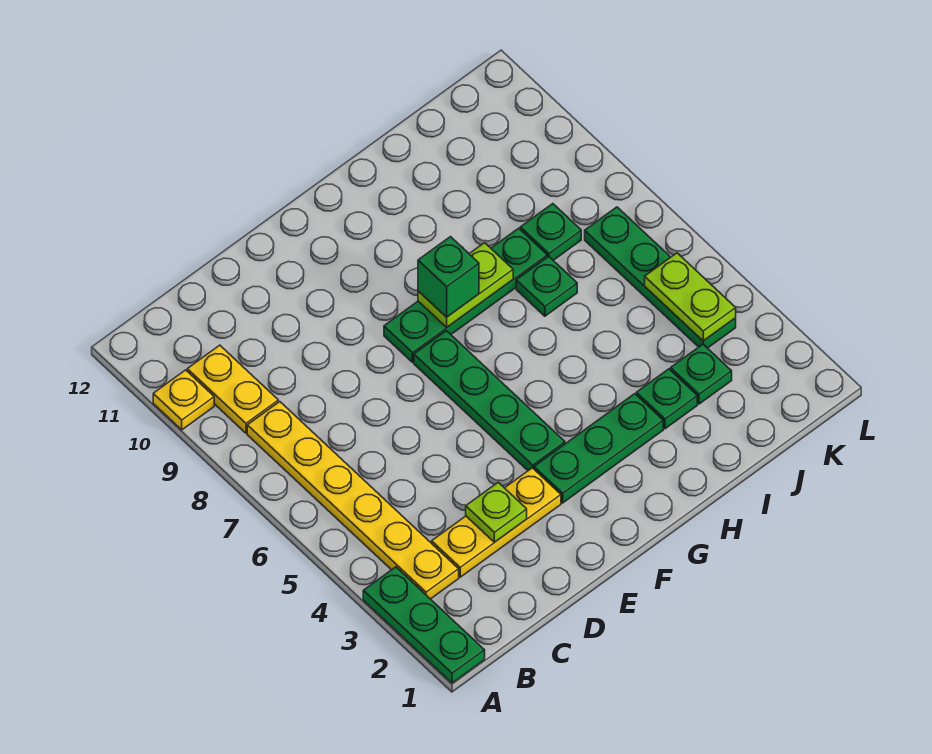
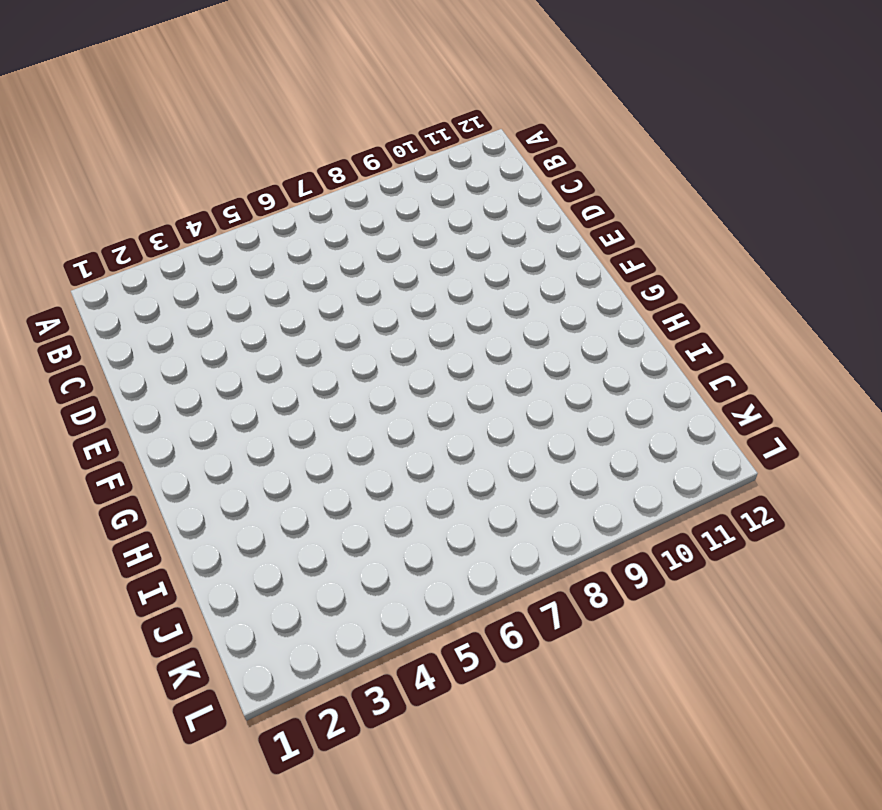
none -> green 1x3 plate [363,567,485,683]
none -> yellow 1x1 plate [153,370,214,430]
none -> yellow 1x6 plate [247,402,459,599]

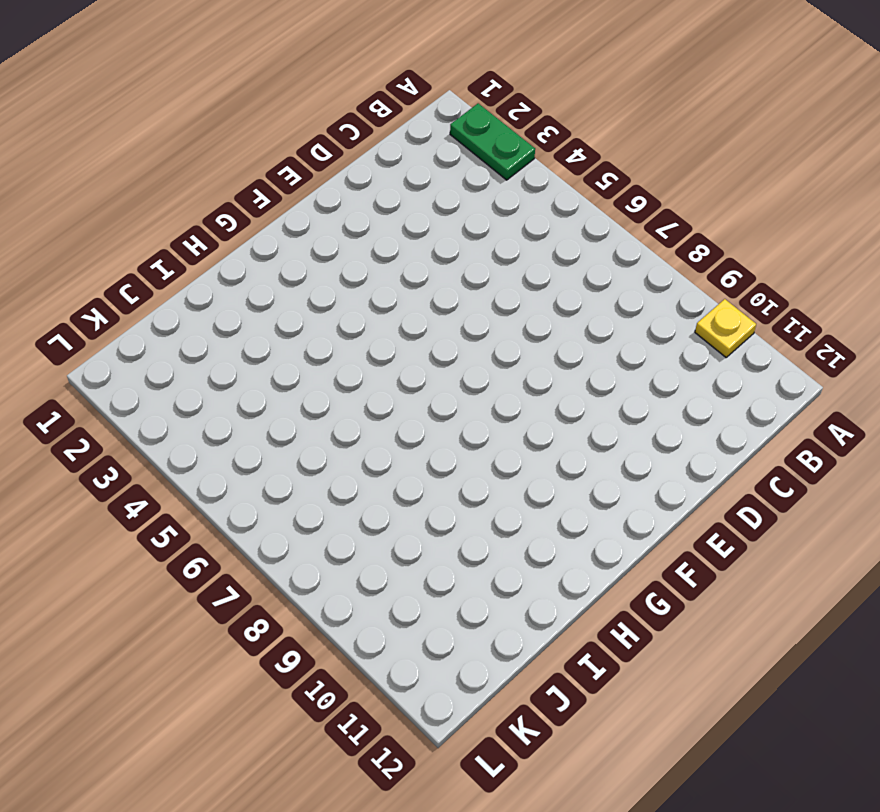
green 1x2 plate [450,103,535,180] -> green 1x3 plate [363,567,485,683]
none -> yellow 1x6 plate [247,402,459,599]
none -> yellow 1x2 plate [187,345,278,433]
none -> yellow 1x3 plate [432,468,561,577]

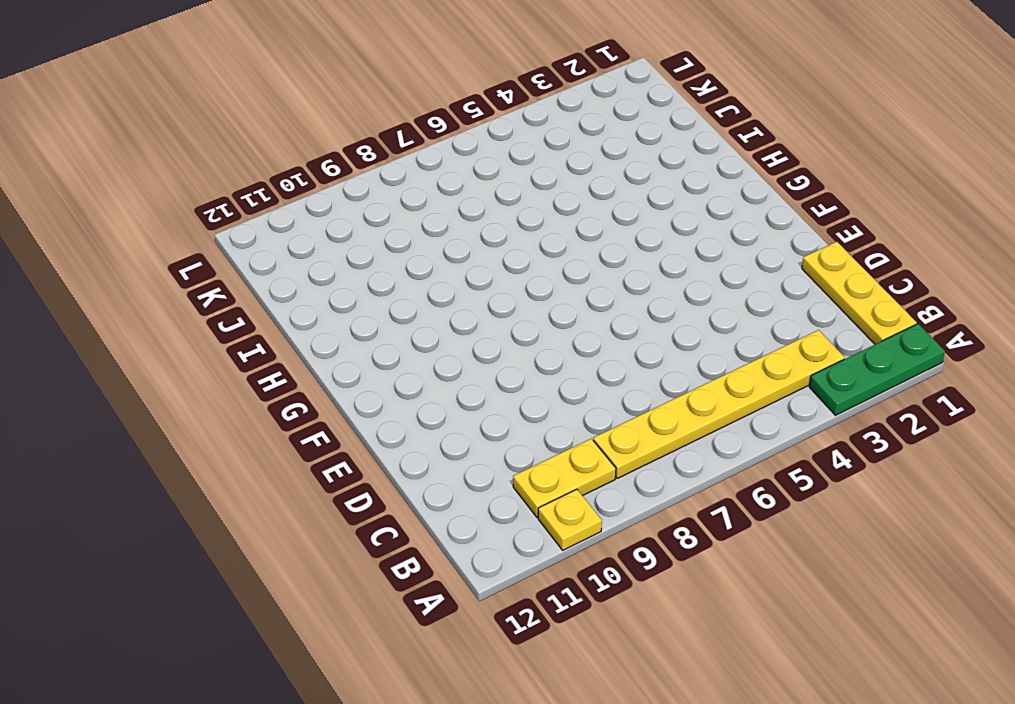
yellow 1x3 plate [802,242,917,344] -> yellow 1x3 plate moved to [432,468,561,577]
none -> green 1x3 plate [534,394,663,503]
none -> green 1x4 plate [414,331,565,471]
none -> green 1x4 plate [384,228,547,362]

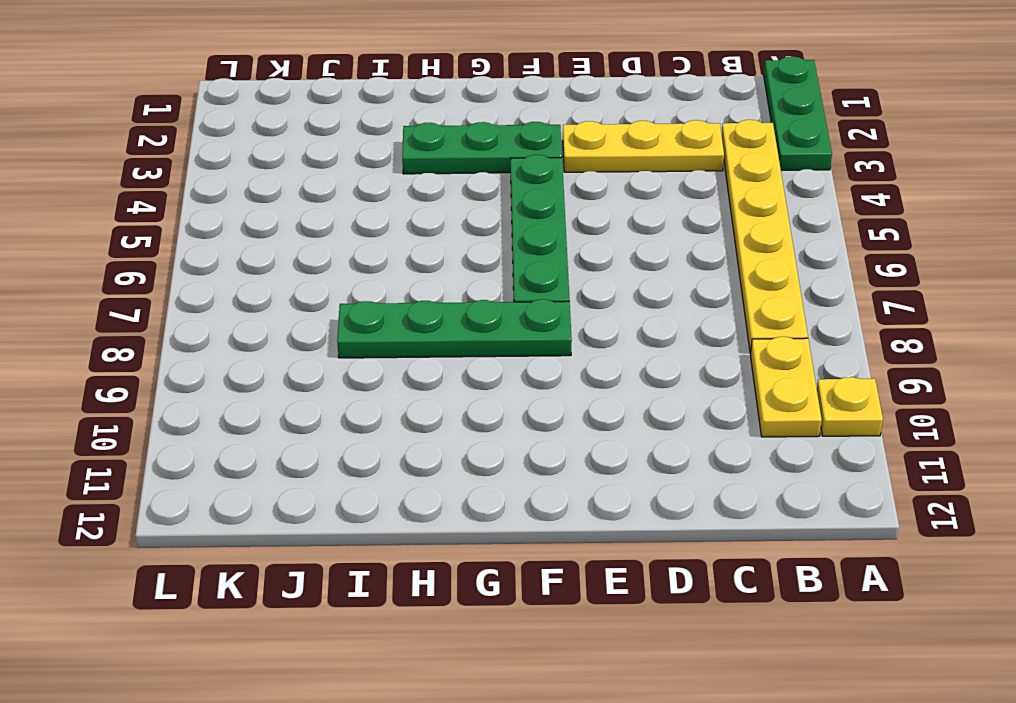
none -> green 1x1 plate [636,369,697,429]
none -> green 1x1 plate [516,256,577,316]
none -> green 1x1 plate [671,344,732,404]

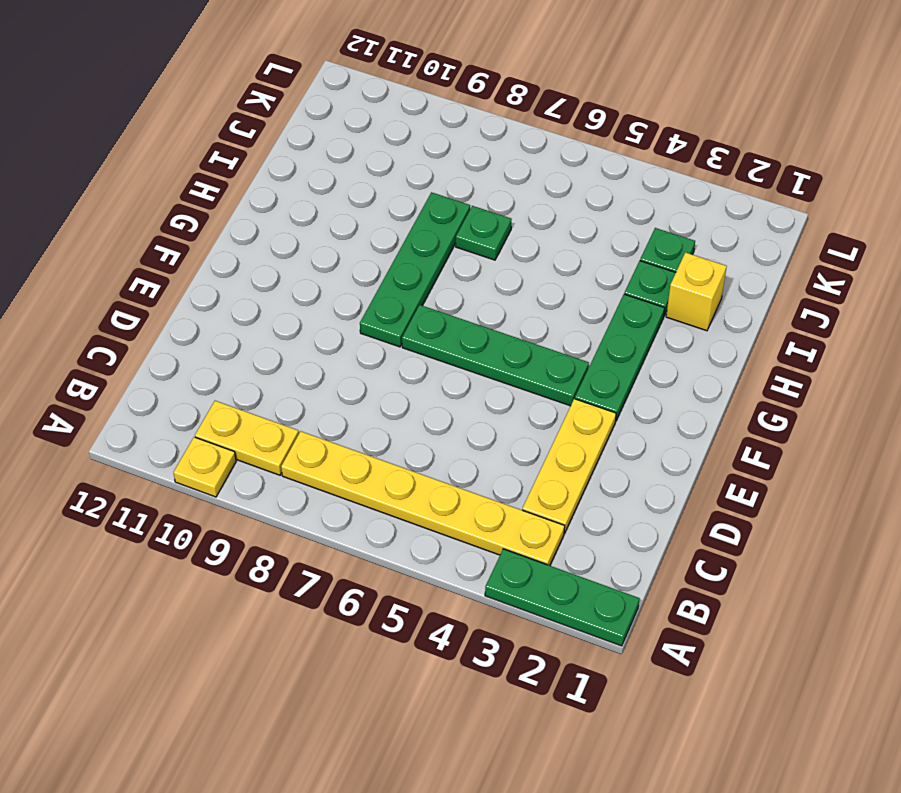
yellow 1x1 brick [666,252,727,331] -> none
none -> green 1x1 plate [520,204,581,260]
none -> green 1x4 plate [585,207,736,348]
none -> lime 1x1 plate [466,482,527,542]

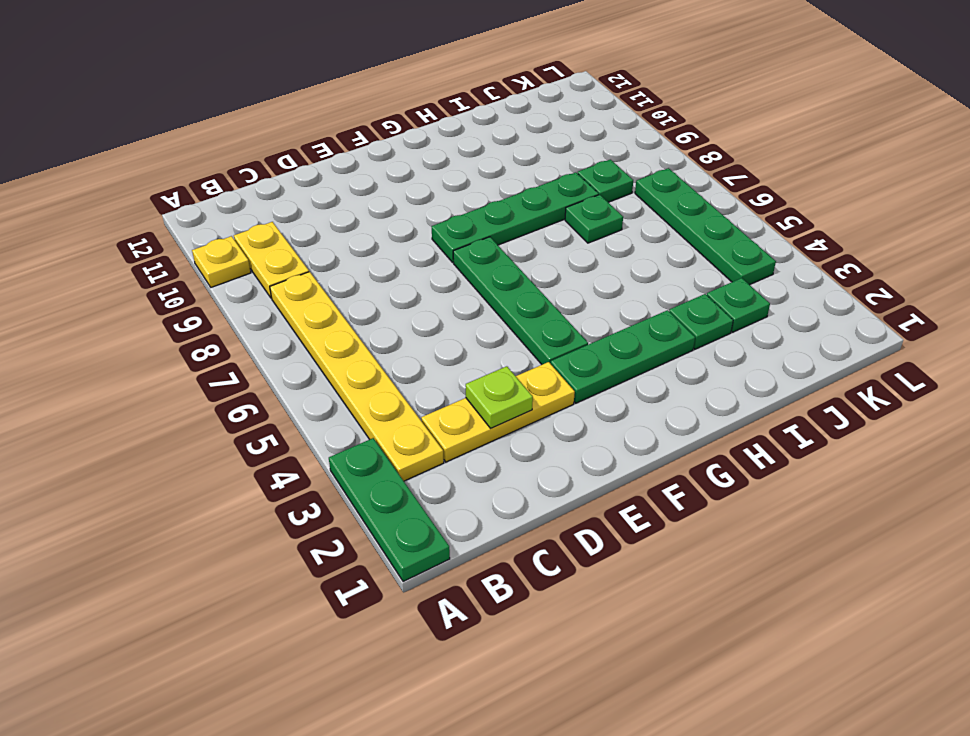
none -> lime 1x2 plate [418,243,513,327]
none -> lime 1x2 plate [645,253,736,341]
none -> green 1x1 brick [418,237,479,317]

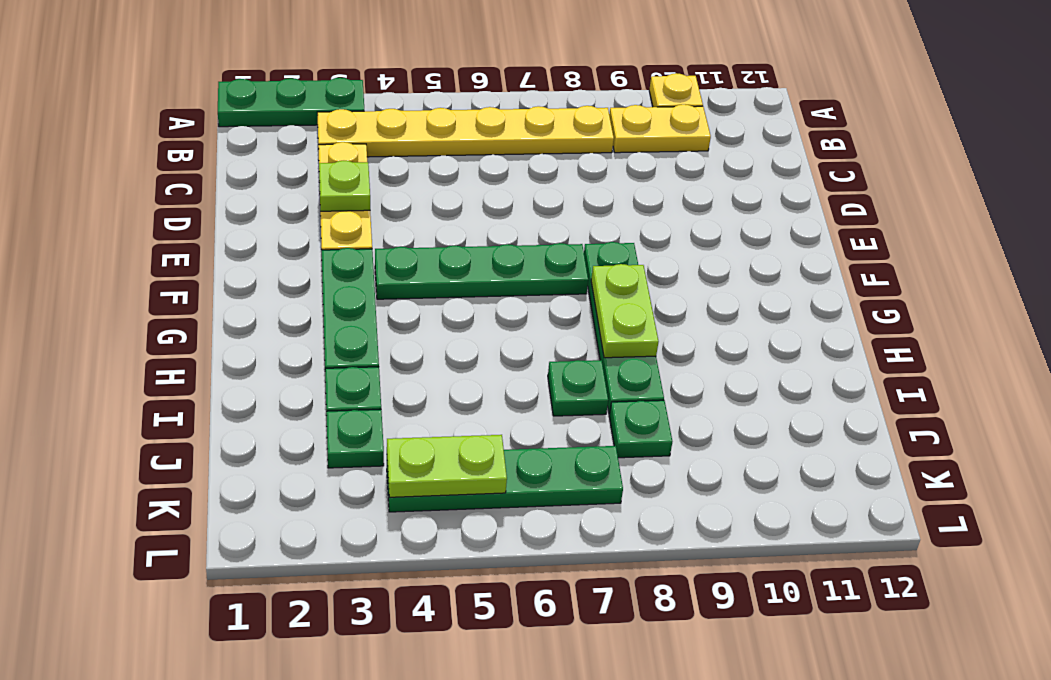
none -> green 1x1 brick [418,237,479,317]

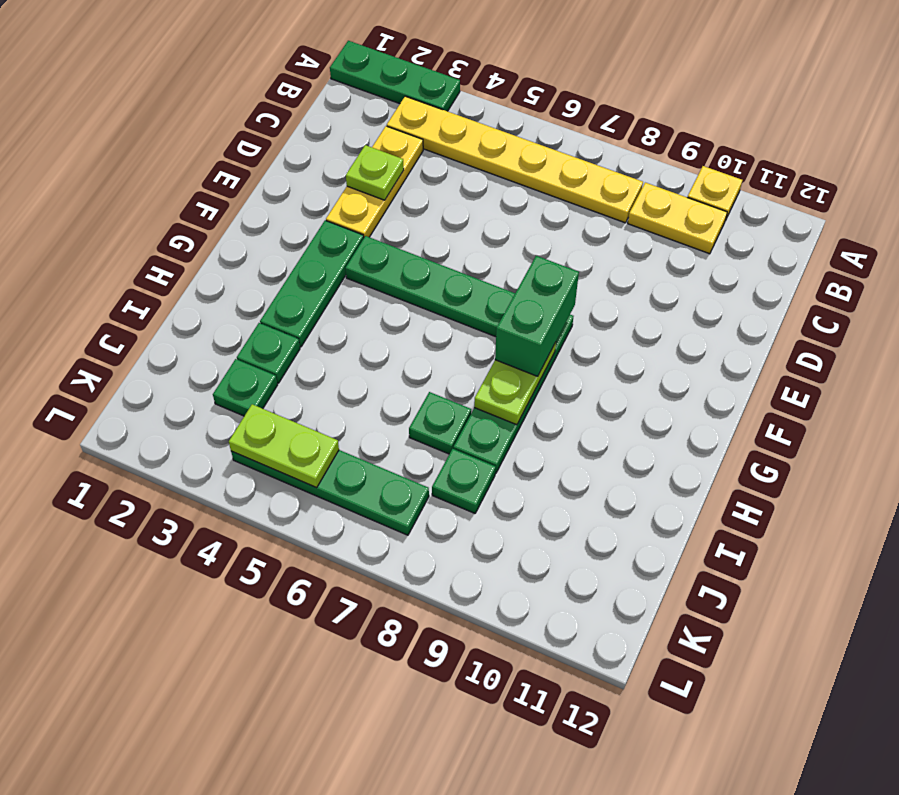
green 1x2 brick [495,256,579,377] -> green 1x1 brick [418,237,479,317]

